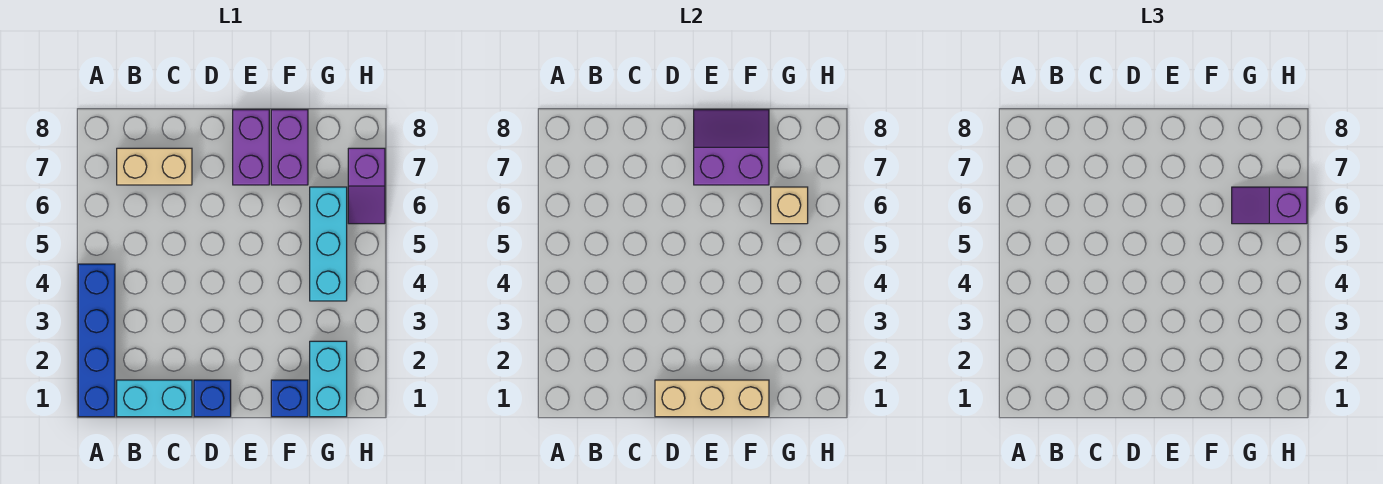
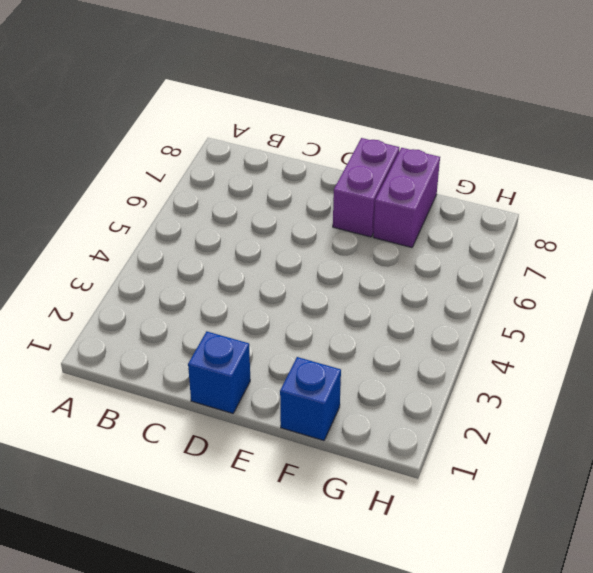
none -> blue 1x4 brick [78,264,115,417]
none -> cyan 1x2 brick [117,380,192,417]
none -> tan 1x2 brick [117,148,192,185]

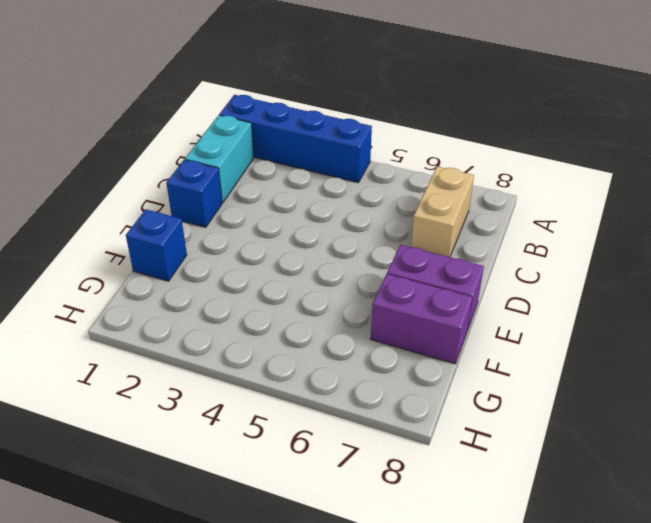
none -> cyan 1x2 brick [310,341,347,417]
none -> cyan 1x3 brick [310,187,347,301]
none -> purple 1x2 slope [348,148,385,224]

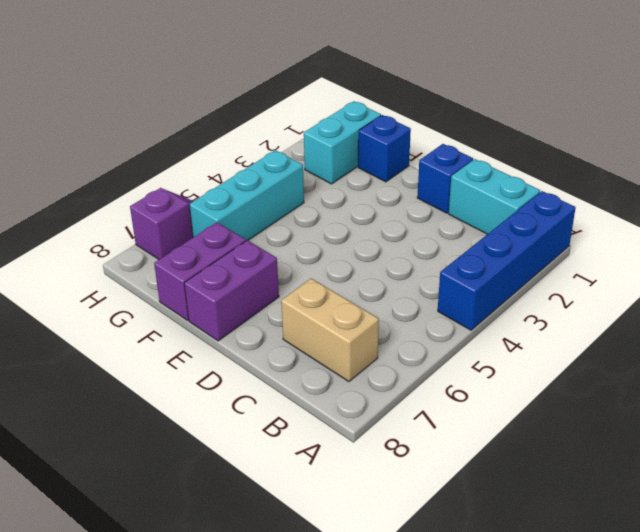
none -> tan 1x3 brick [655,380,769,417]
none -> purple 2x2 slope [694,110,769,185]
none -> tan 1x1 brick [771,187,808,224]

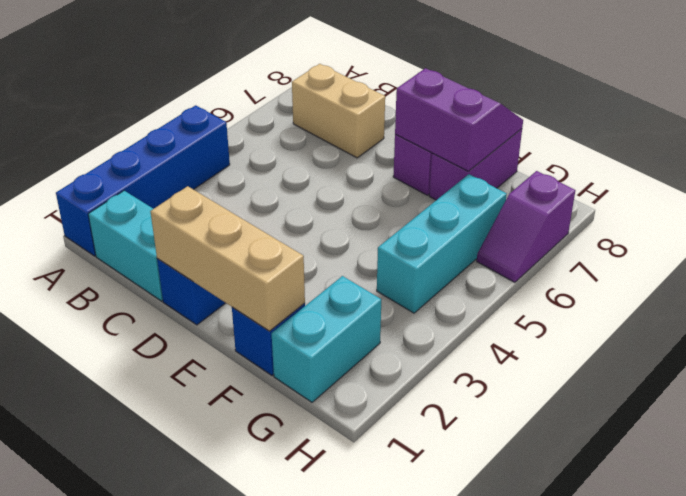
none -> tan 1x1 brick [771,187,808,224]
none -> purple 1x2 slope [1232,187,1307,224]

